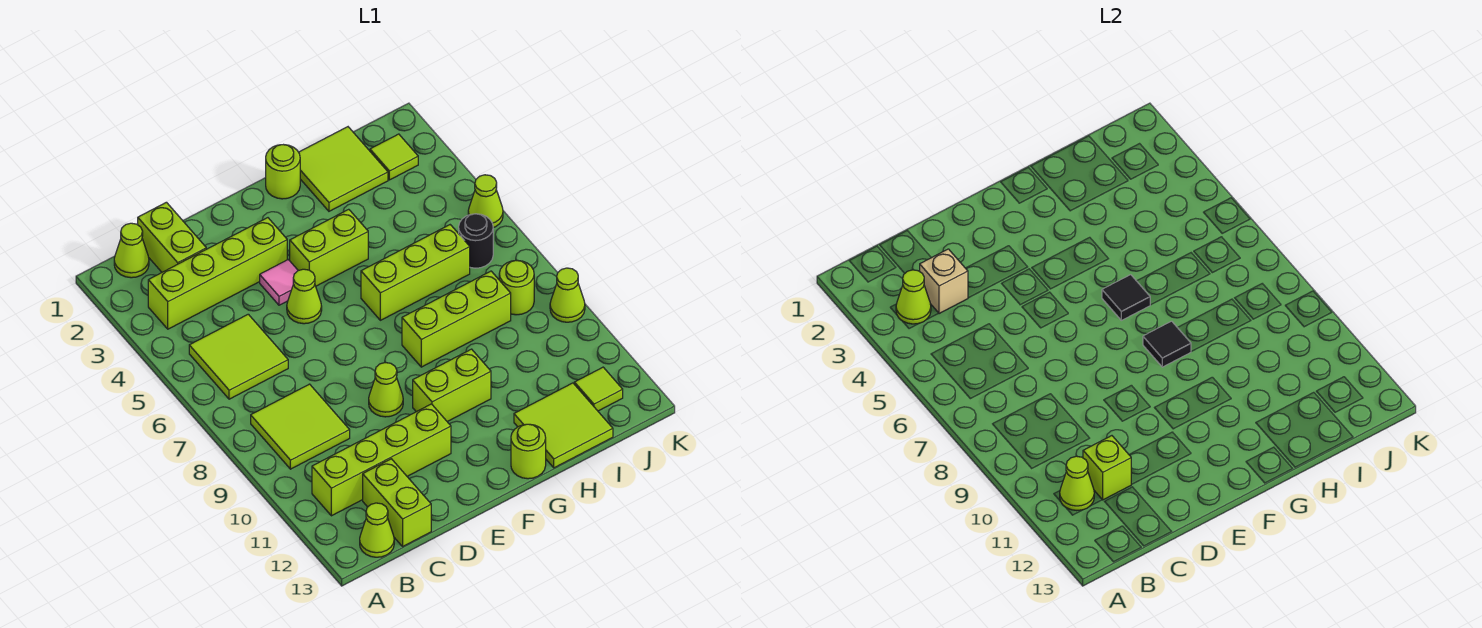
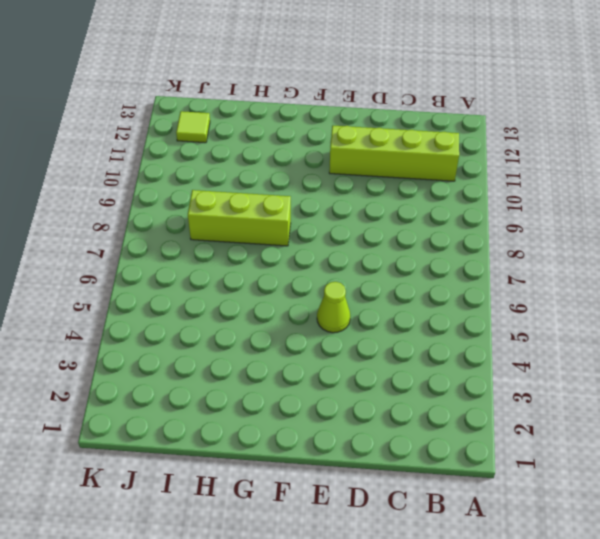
none -> lime 1x1 cone [114,223,149,278]
none -> lime 1x4 brick [148,218,287,329]
none -> lime 2x2 tile [189,314,288,399]
none -> lime 2x2 tile [251,384,350,469]

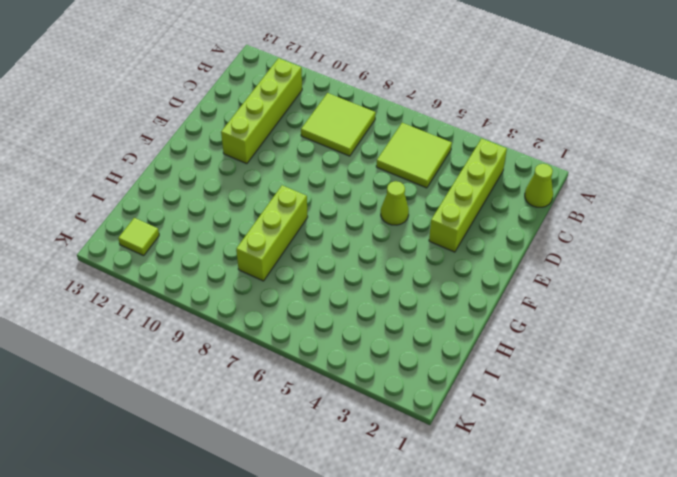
none -> lime 1x1 cone [360,503,394,557]
none -> lime 1x2 brick [138,202,206,272]
none -> lime 1x2 brick [363,459,431,546]
none -> pink 1x1 tile [260,260,298,305]

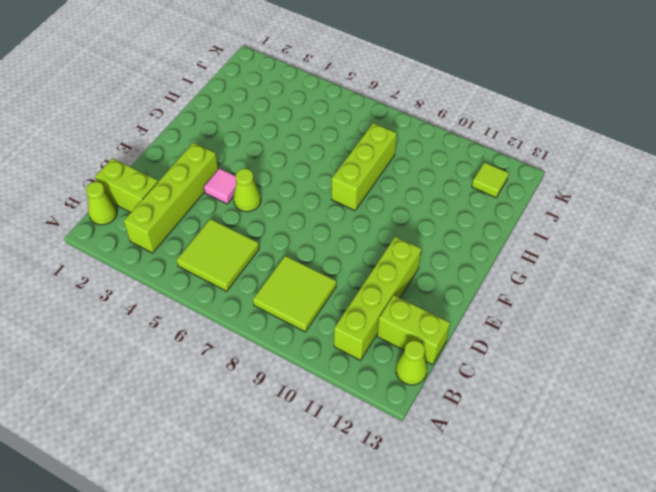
none -> lime 1x1 cone [369,362,403,417]
none -> lime 1x2 brick [290,209,368,286]
none -> lime 1x2 brick [413,349,491,422]
none -> lime 1x1 round brick [266,145,300,199]

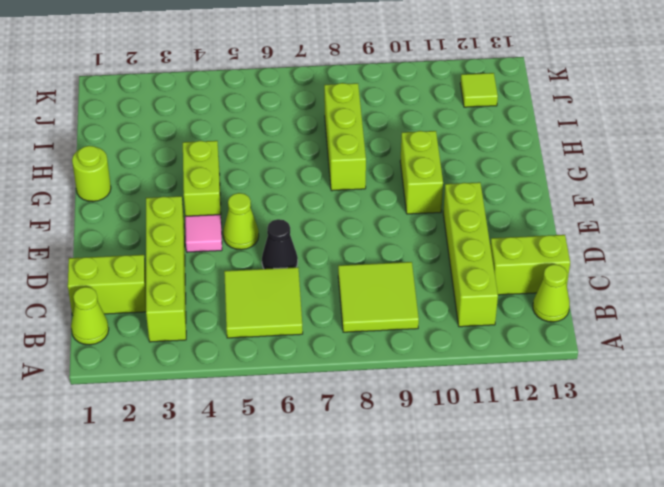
black 1x1 cone [262,219,298,269] -> none
none -> lime 1x1 cone [369,362,403,417]
none -> lime 1x3 brick [361,225,470,320]
none -> lime 1x1 round brick [511,424,546,479]
none -> lime 2x2 tile [299,127,388,211]

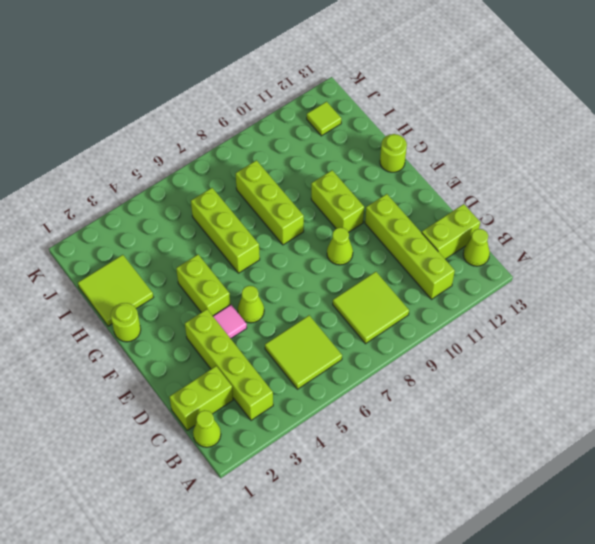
none -> lime 2x2 tile [514,383,613,468]
none -> lime 1x1 tile [370,134,418,180]
none -> black 1x1 round brick [459,214,493,268]
none -> lime 1x1 round brick [499,260,534,315]

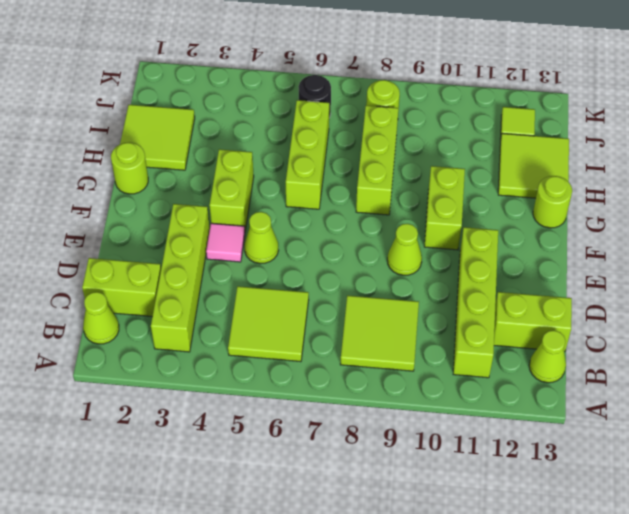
none -> lime 1x1 tile [370,134,418,180]
none -> lime 1x1 cone [468,175,503,228]
none -> lime 1x1 cone [550,268,585,322]
none -> lime 1x1 cone [896,270,931,324]

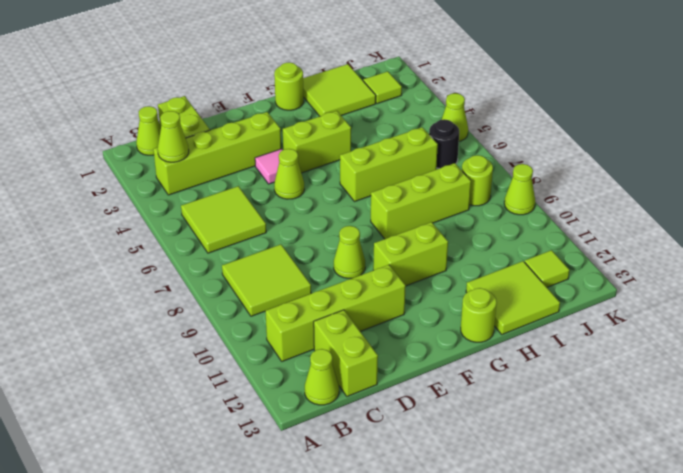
none -> lime 1x1 cone [1060,456,1094,511]
none -> tan 1x1 brick [920,249,968,314]
none -> lime 1x1 brick [1083,436,1131,500]
none -> black 1x1 tile [1102,275,1150,320]

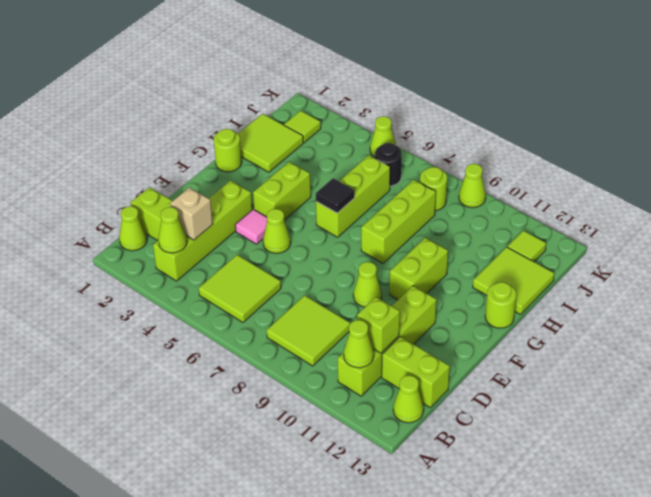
none -> black 1x1 tile [1143,321,1191,367]

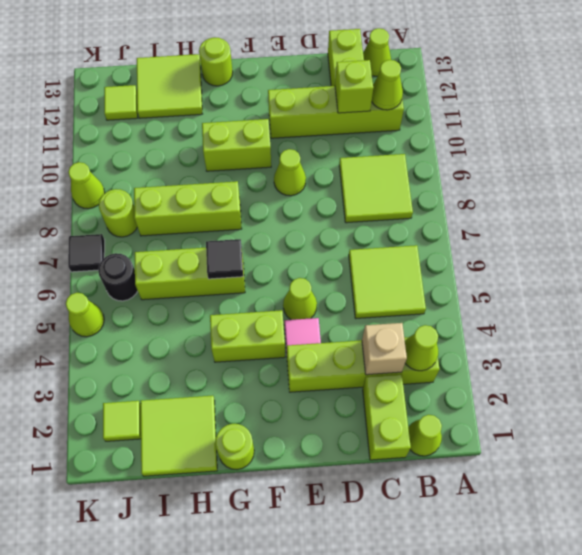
black 1x1 tile [68,234,105,272] -> black 1x1 tile moved to [1143,321,1191,367]

